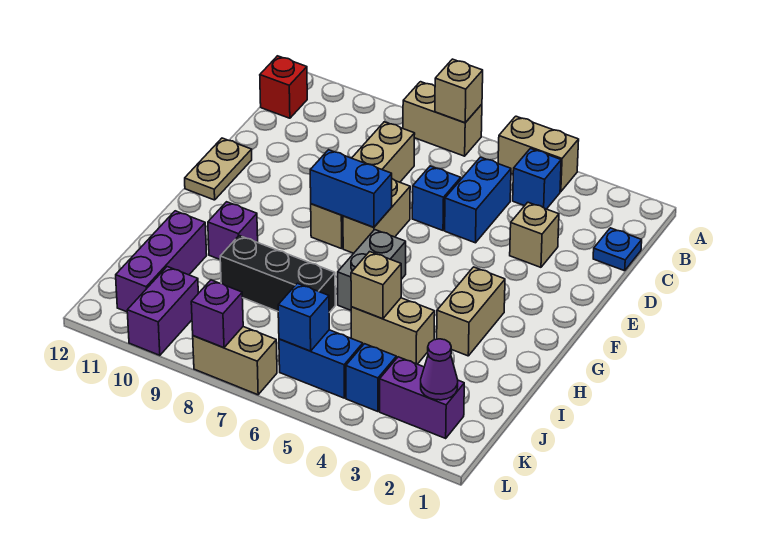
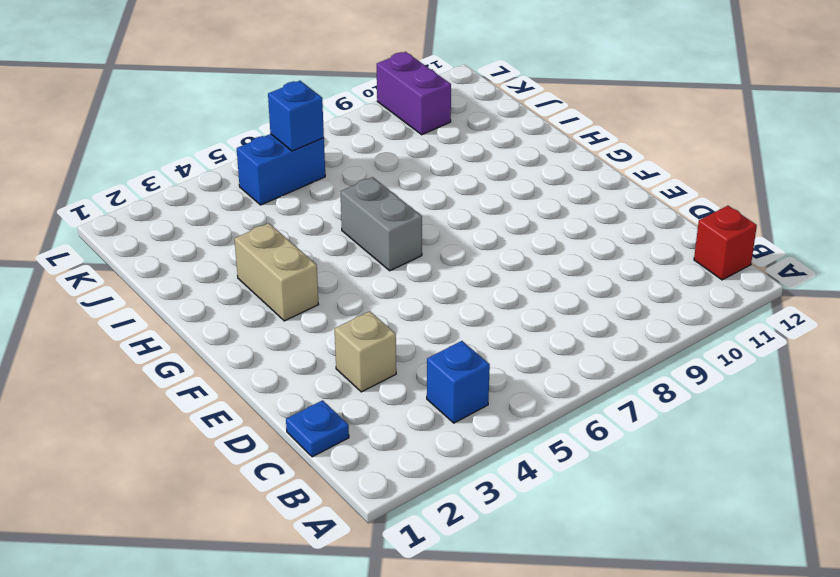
none -> tan 1x2 brick [498,116,579,192]
none -> tan 1x2 brick [403,82,482,156]
none -> blue 1x2 brick [445,157,511,243]

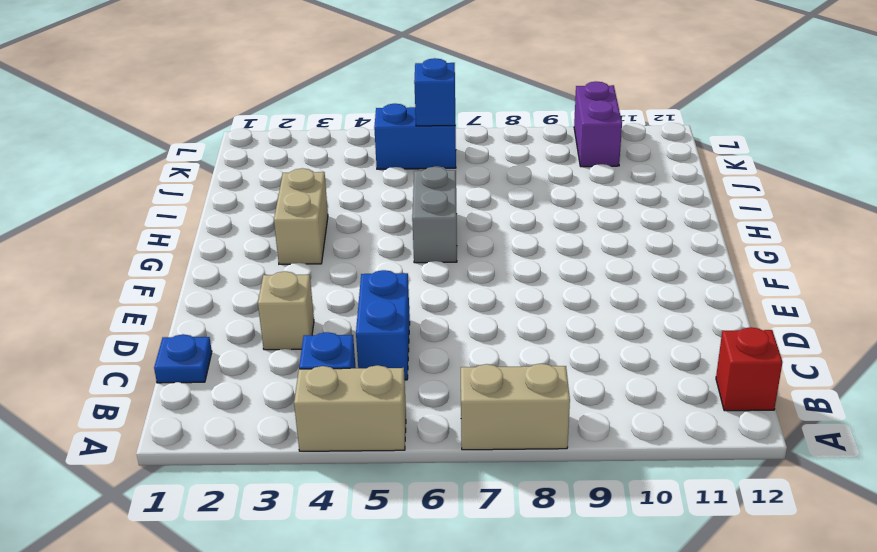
none -> tan 1x4 brick [311,122,415,249]
none -> blue 1x1 brick [412,166,461,230]
none -> tan 1x2 brick [343,179,410,253]

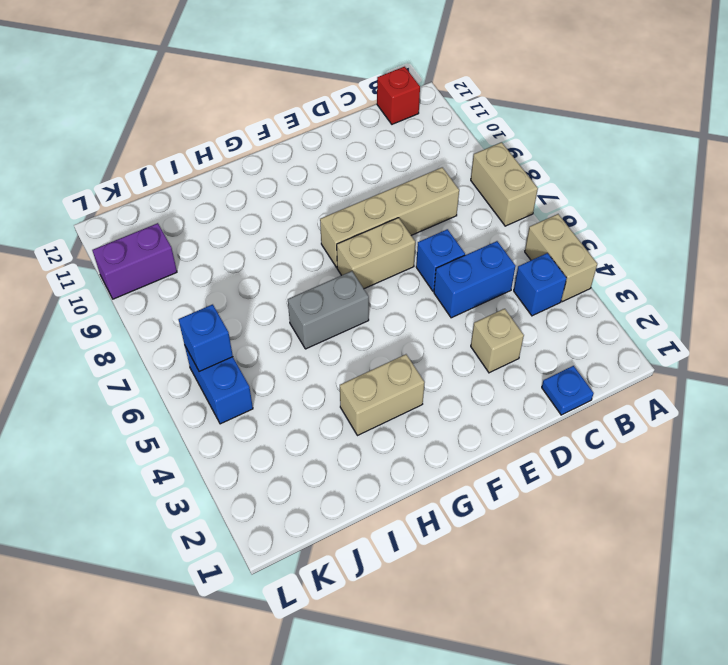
none -> tan 1x2 plate [185,138,252,200]
none -> purple 1x1 brick [208,202,258,259]
none -> tan 1x2 brick [351,298,435,364]

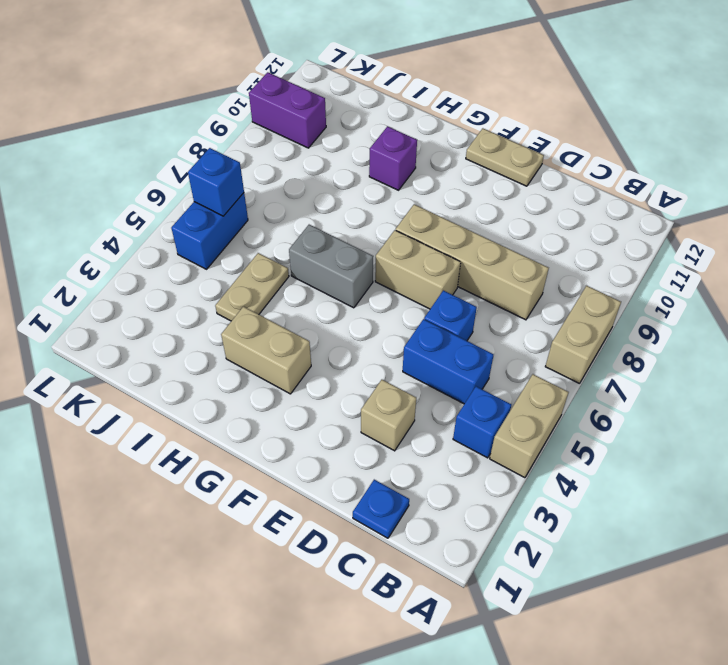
tan 1x2 plate [215,253,289,321] -> tan 1x2 brick [351,298,435,364]
none -> red 1x1 brick [260,56,307,118]
none -> black 1x3 brick [220,236,335,313]
none -> purple 1x3 brick [116,211,207,312]

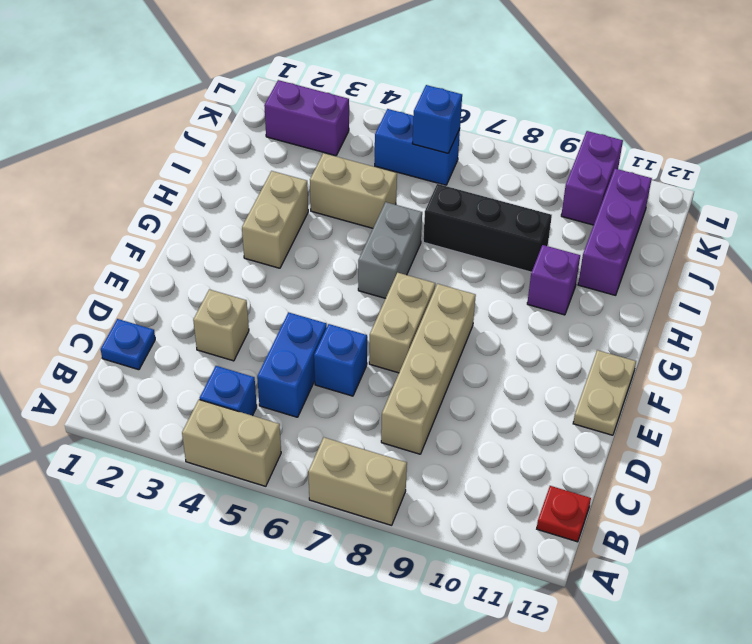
red 1x1 plate [537,486,591,542] -> red 1x1 brick [260,56,307,118]
none -> blue 1x1 brick [346,344,396,412]
none -> tan 1x2 brick [193,327,277,395]
none -> tan 1x1 brick [435,59,483,123]

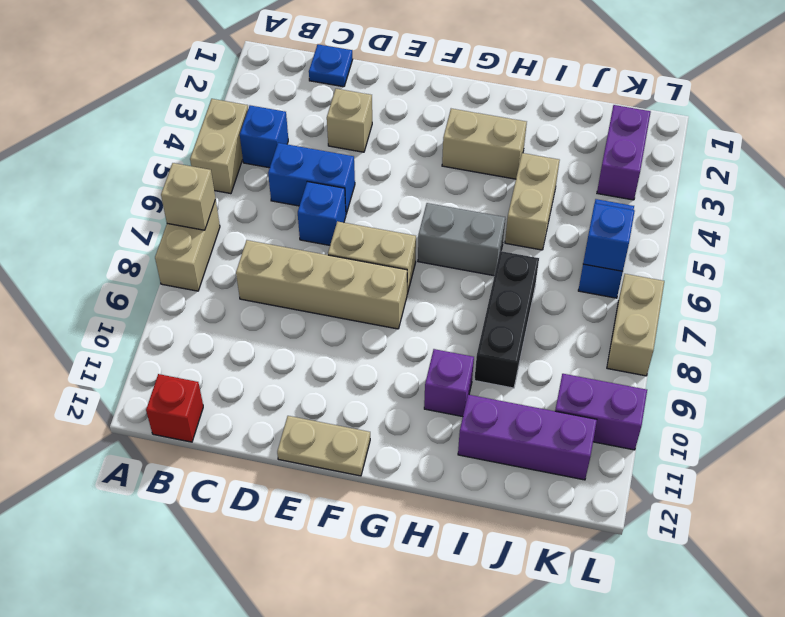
none -> blue 1x1 brick [346,344,396,412]
none -> blue 1x2 brick [310,150,392,227]
none -> tan 1x1 brick [351,252,401,319]

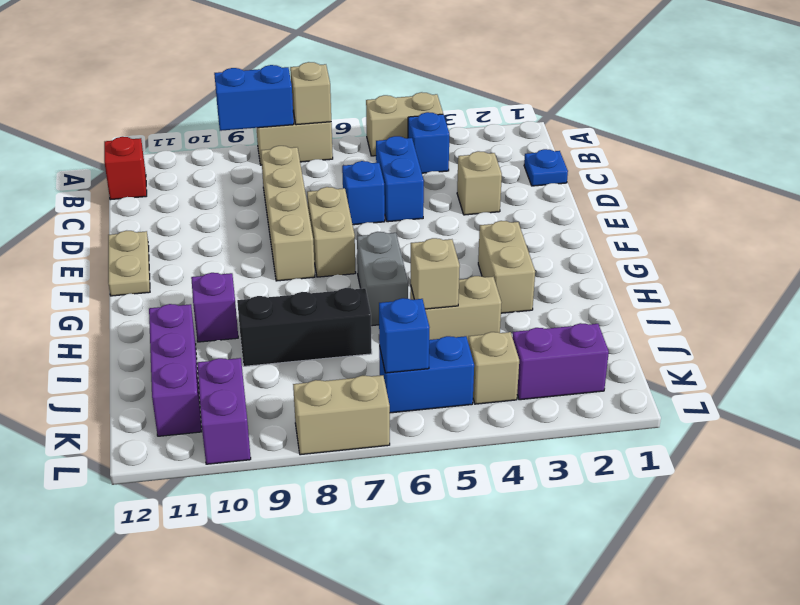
blue 1x2 brick [214,65,294,131] -> blue 1x2 brick moved to [310,150,392,227]
tan 1x1 brick [468,332,519,404] -> blue 1x1 brick [346,344,396,412]
none -> purple 1x1 cone [421,339,458,400]
none -> purple 1x1 brick [191,280,243,348]

